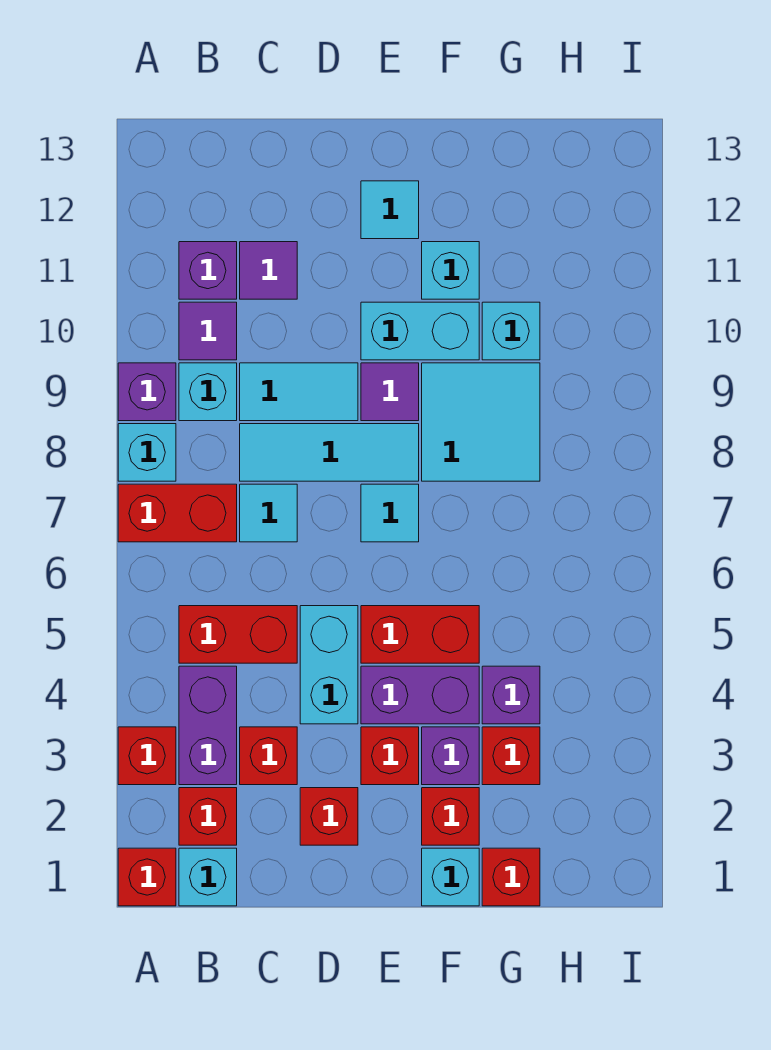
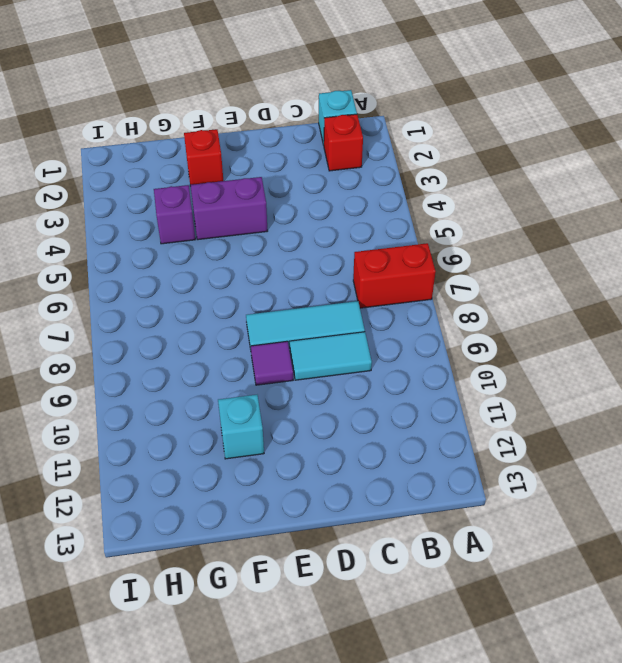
none -> red 1x1 brick [118,848,176,906]
none -> red 1x1 brick [118,727,176,785]
none -> cyan 1x1 brick [118,424,176,481]
none -> purple 1x1 brick [118,363,176,421]

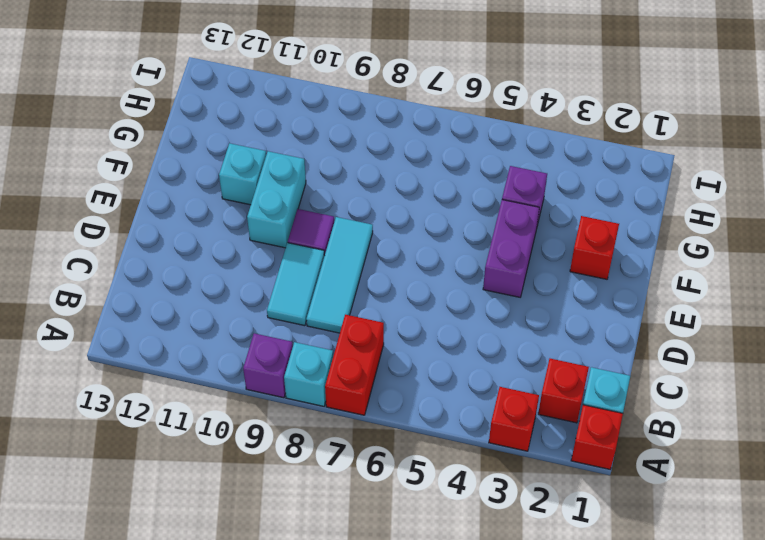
none -> purple 1x2 brick [179,666,237,785]
none -> red 1x2 brick [179,606,297,663]
none -> cyan 1x1 brick [179,363,237,421]
none -> purple 1x1 tile [179,302,237,360]

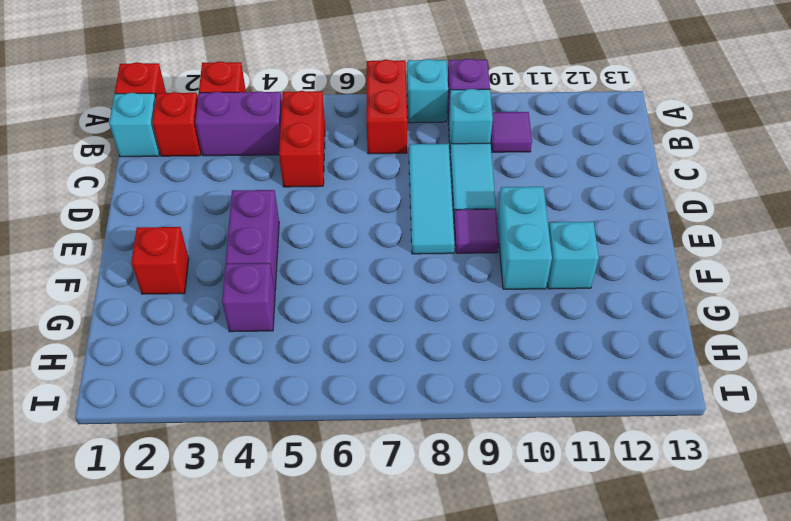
none -> purple 1x1 brick [179,242,237,299]
none -> red 1x1 brick [240,727,297,785]
none -> cyan 1x1 tile [240,484,297,542]
none -> purple 1x1 tile [240,242,297,299]

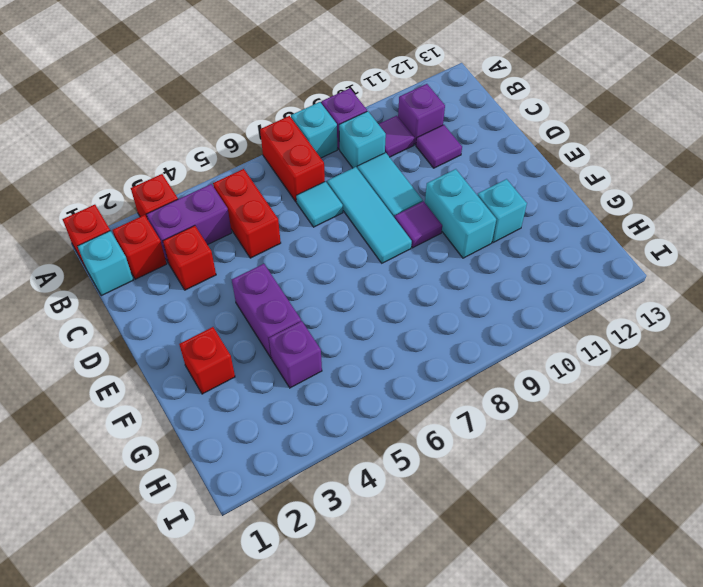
none -> red 1x1 brick [300,788,358,845]
none -> cyan 1x2 brick [300,606,358,724]
none -> red 1x1 brick [361,727,419,785]
none -> red 1x2 brick [361,606,479,663]

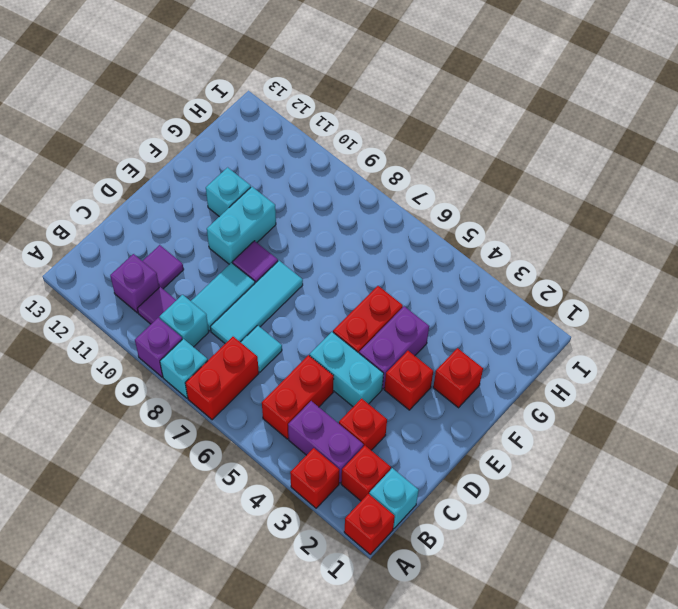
none -> red 1x1 brick [300,788,358,845]
none -> cyan 1x1 tile [361,484,419,542]
none -> cyan 1x1 tile [361,181,419,239]
none -> cyan 1x1 brick [422,848,479,906]

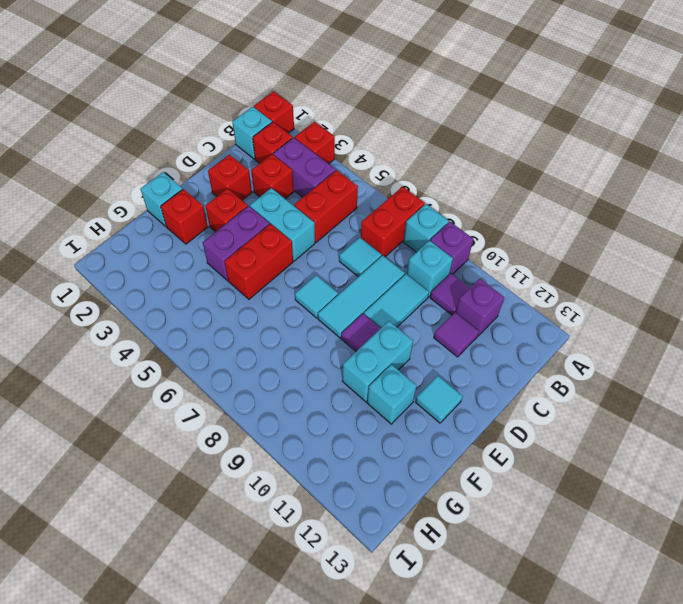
none -> purple 1x1 brick [422,727,479,785]
none -> cyan 2x2 tile [422,363,540,481]
none -> red 1x1 brick [482,848,540,906]
none -> red 1x1 brick [482,727,540,785]

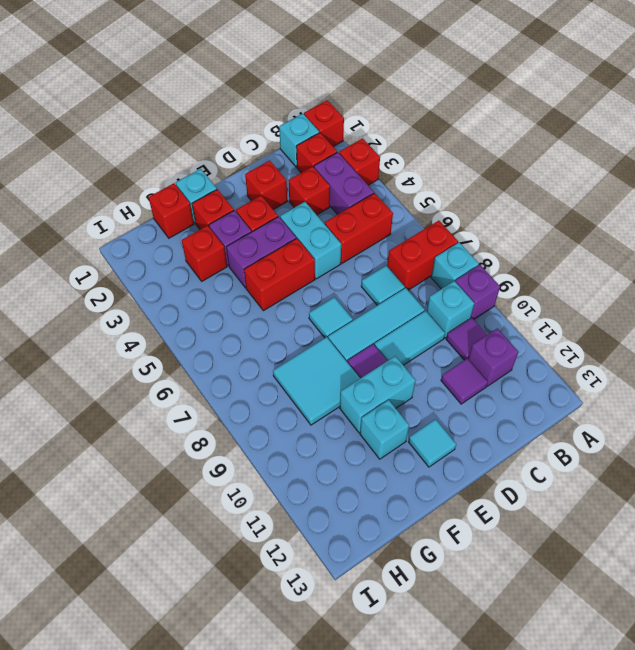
none -> purple 1x1 brick [482,666,540,724]
none -> cyan 1x1 brick [482,302,540,360]

